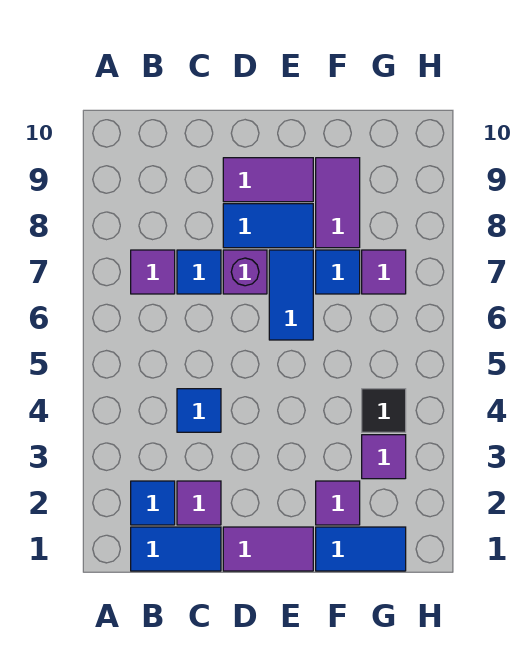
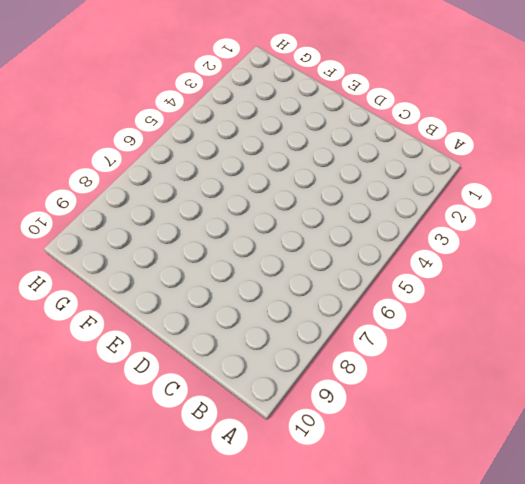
none -> blue 1x2 tile [131,527,221,571]
none -> blue 1x1 tile [131,481,175,525]
none -> purple 1x1 tile [131,250,175,294]

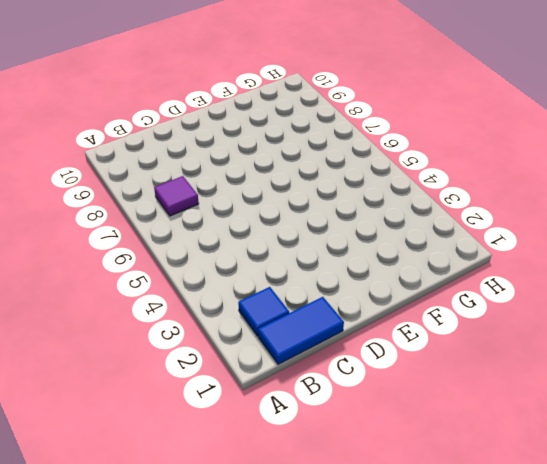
none -> purple 1x1 tile [177,481,221,525]
none -> blue 1x1 tile [177,389,221,432]
none -> blue 1x1 tile [177,250,221,294]

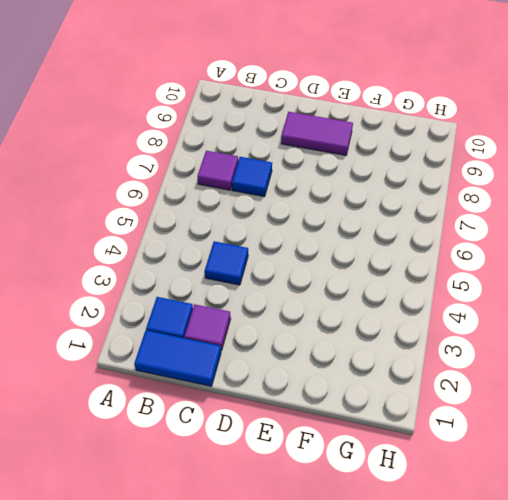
none -> purple 1x2 tile [223,527,313,571]
none -> purple 1x1 brick [223,250,267,294]
none -> blue 1x2 tile [223,204,313,248]

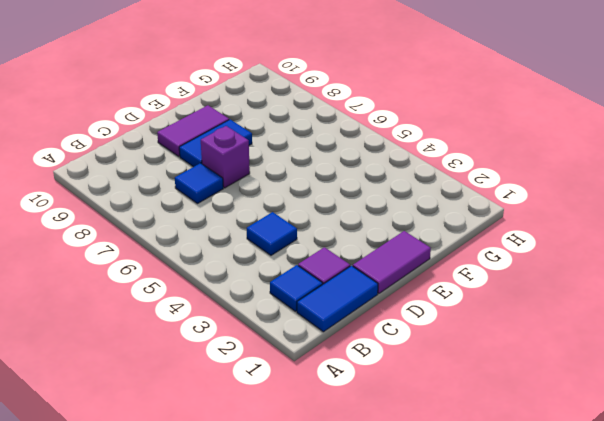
none -> purple 1x1 tile [131,250,175,294]
none -> blue 1x2 tile [269,250,313,340]
none -> blue 1x2 tile [316,527,406,571]

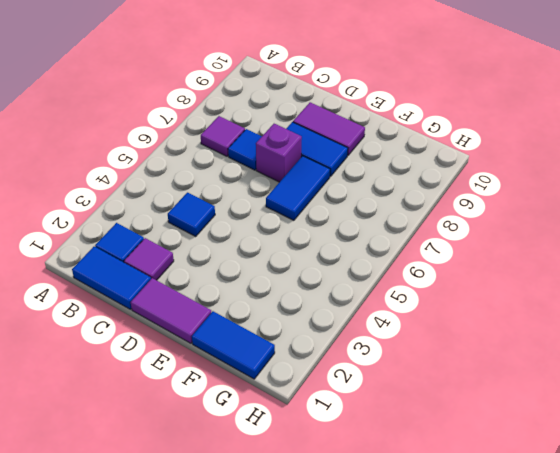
none -> purple 1x1 tile [316,481,360,525]
none -> blue 1x1 tile [316,250,360,294]
none -> purple 1x2 tile [316,158,360,248]

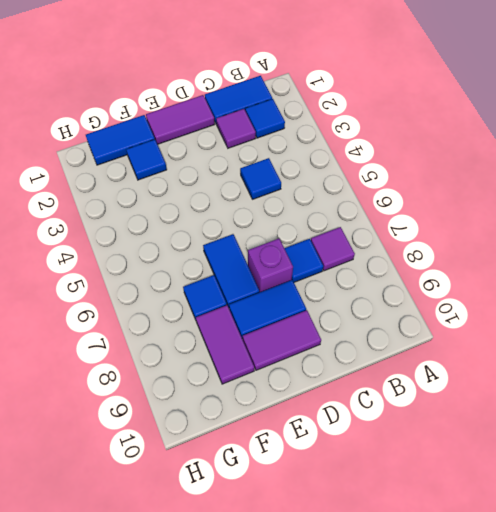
blue 1x1 tile [126,139,167,180] -> purple 1x1 tile [316,481,360,525]
none -> purple 1x1 tile [362,435,406,479]
none -> black 1x1 tile [362,389,406,432]
none -> purple 1x1 tile [362,250,406,294]

